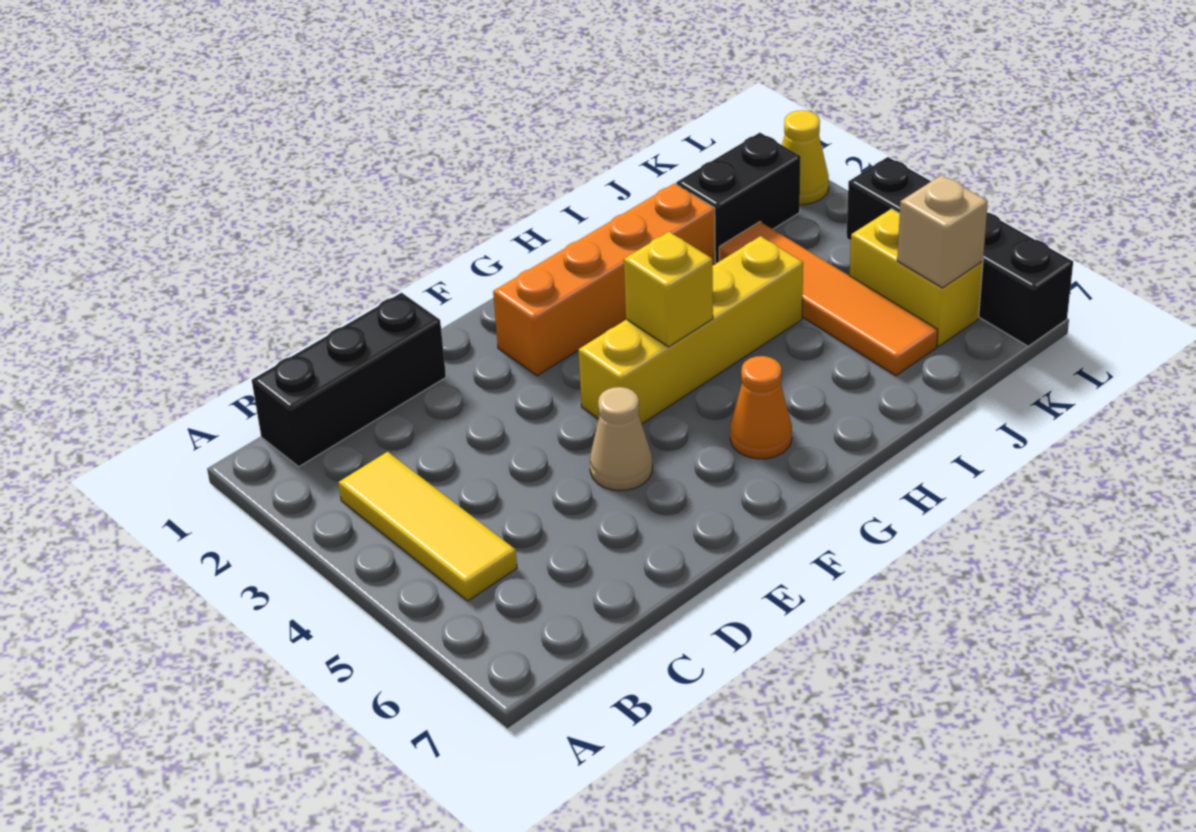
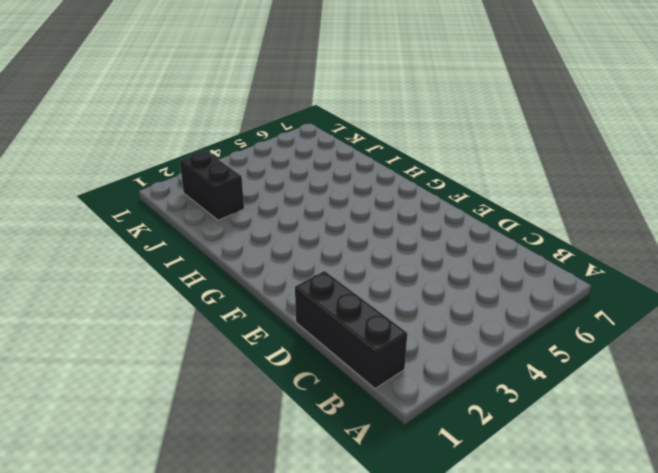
none -> yellow 1x3 tile [338,452,517,601]
none -> tan 1x1 cone [590,387,652,490]
none -> orange 1x4 brick [493,183,715,376]

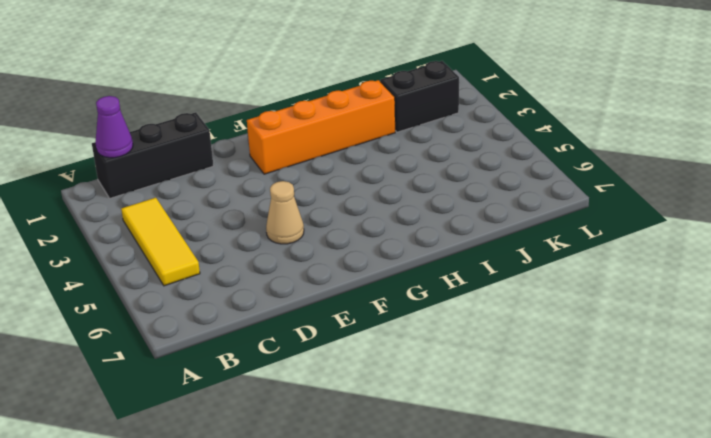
purple 1x1 cone [95,96,133,158] -> none
none -> yellow 1x4 brick [578,236,803,424]
none -> orange 1x1 cone [730,356,792,459]
none -> orange 1x4 tile [719,222,938,376]

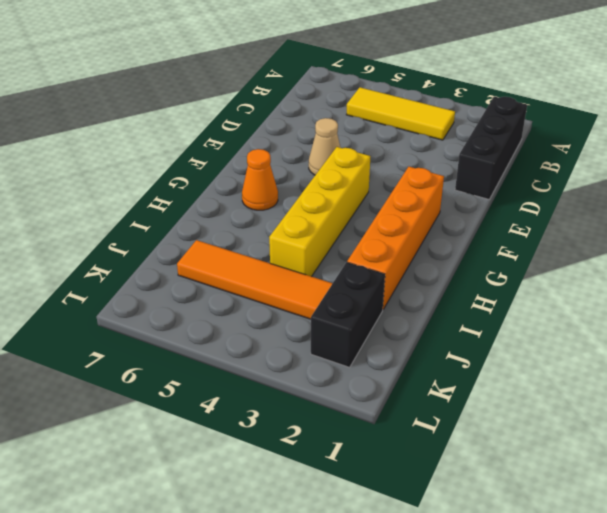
none -> yellow 1x2 brick [850,209,983,346]
none -> yellow 1x1 cone [782,110,829,204]
none -> black 1x4 brick [847,157,1073,346]

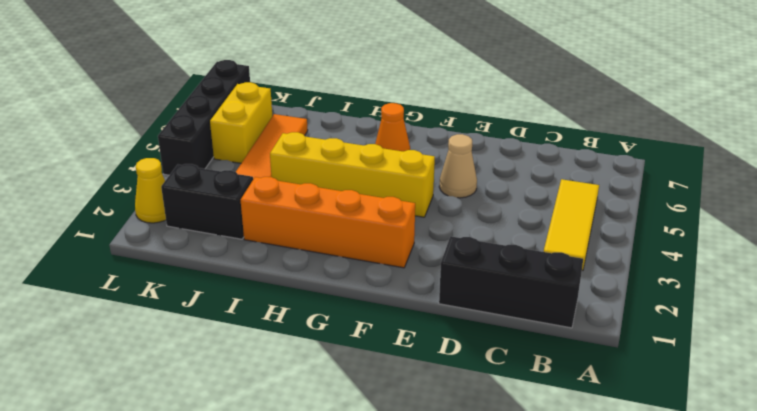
none -> yellow 1x1 brick [624,232,713,347]
none -> tan 1x1 brick [897,175,988,288]

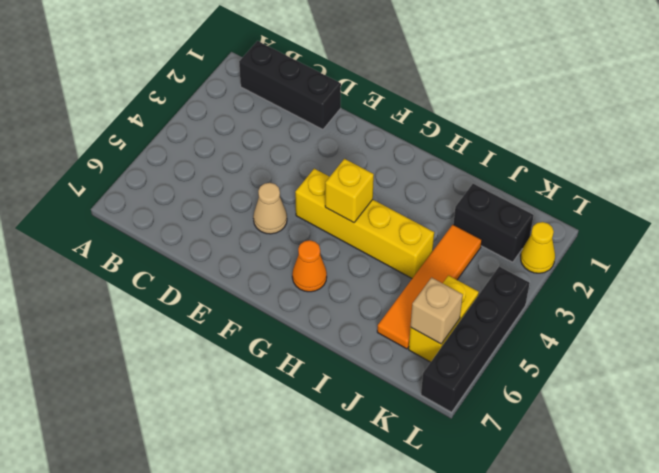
none -> yellow 1x3 tile [338,452,517,601]
none -> orange 1x4 brick [493,183,715,376]

